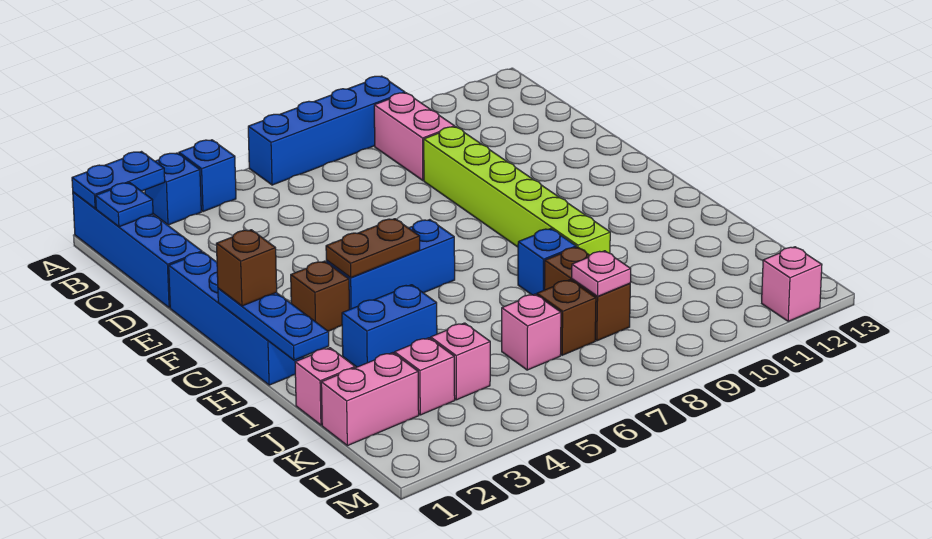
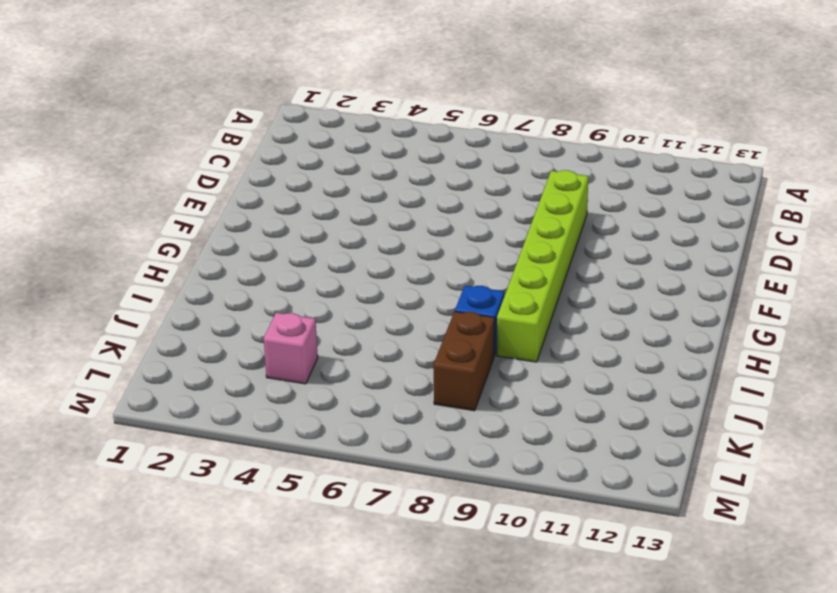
none -> blue 1x4 brick [73,192,202,308]
none -> blue 1x1 brick [145,153,201,225]
none -> blue 1x1 brick [179,140,236,212]

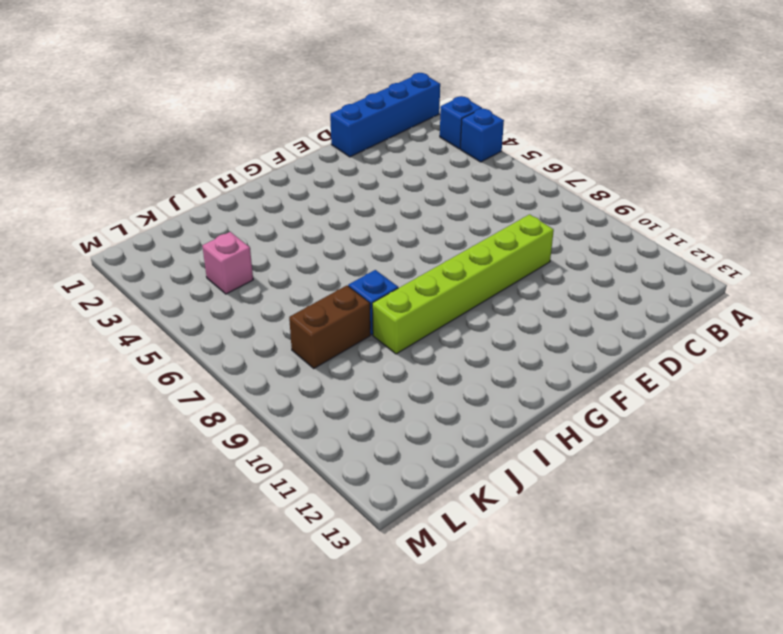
none -> blue 1x4 brick [248,76,405,185]
none -> pink 1x2 brick [374,93,455,180]
none -> blue 1x4 brick [169,252,303,385]

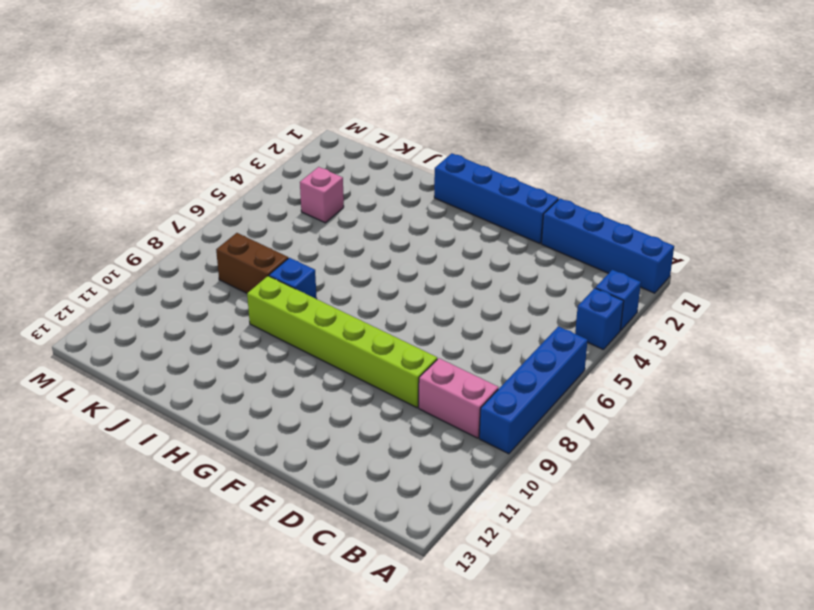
none -> brown 1x1 brick [291,261,349,331]
none -> blue 1x3 brick [326,220,455,310]
none -> blue 1x2 brick [342,285,437,367]

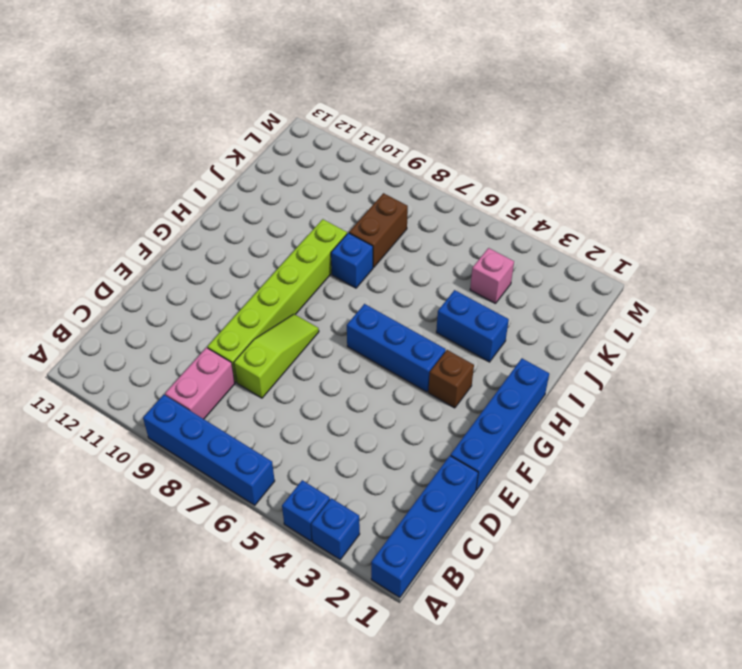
lime 1x3 slope [234,314,319,398] -> none
none -> pink 1x1 brick [295,348,355,425]
none -> pink 1x2 brick [321,353,419,446]
none -> pink 1x1 brick [395,338,455,415]

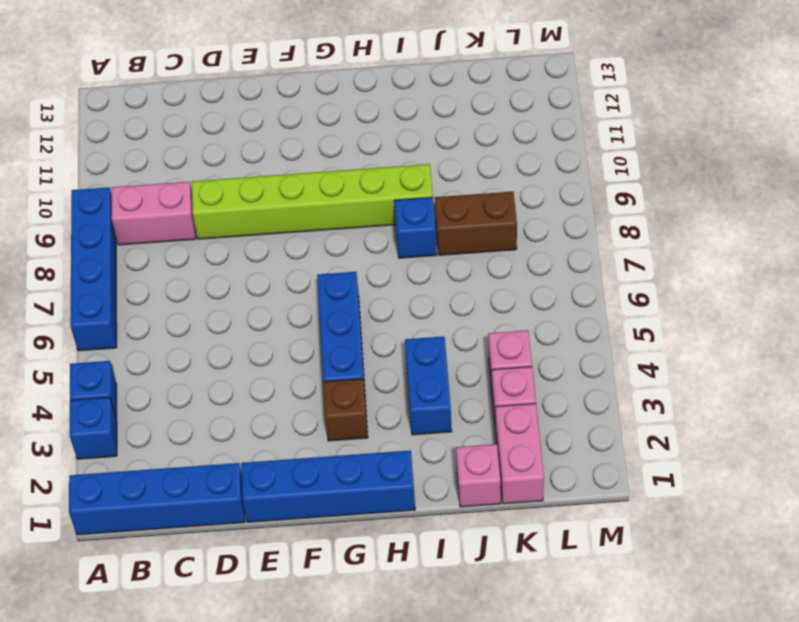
none -> pink 1x1 brick [502,294,561,370]
none -> brown 1x1 brick [537,280,596,355]
none -> pink 1x1 brick [762,247,822,321]

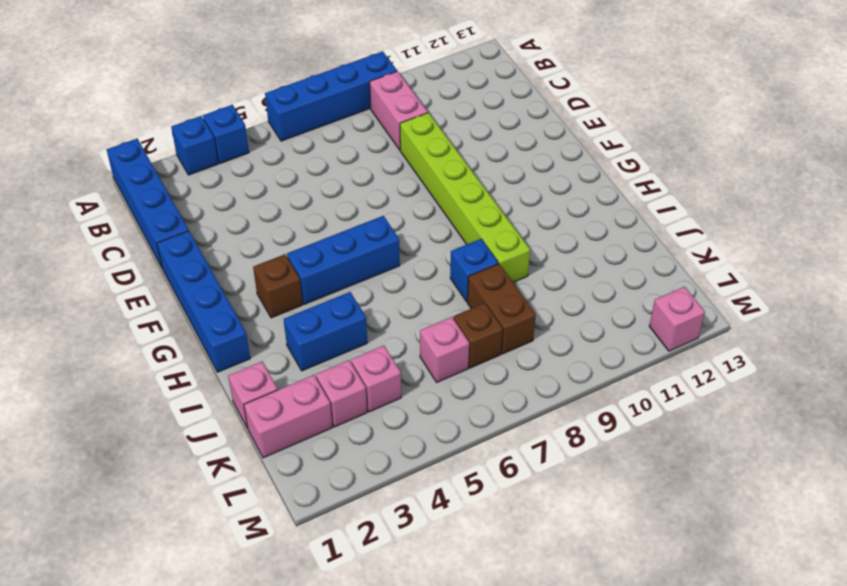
none -> blue 1x2 plate [72,152,165,209]
none -> blue 1x1 plate [96,183,153,227]
none -> blue 1x3 plate [218,288,329,360]

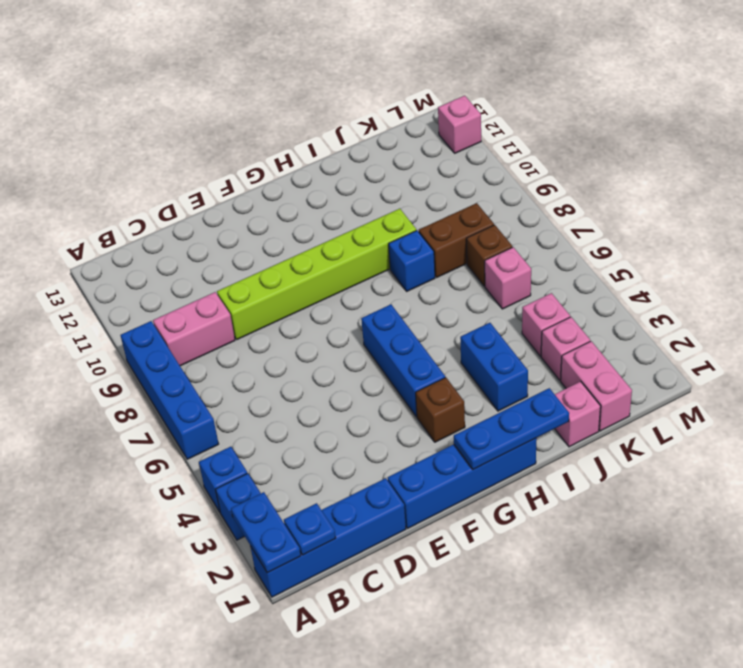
none -> brown 1x2 plate [326,219,420,278]
none -> pink 1x1 plate [572,251,631,297]
none -> brown 1x1 brick [216,230,277,306]

